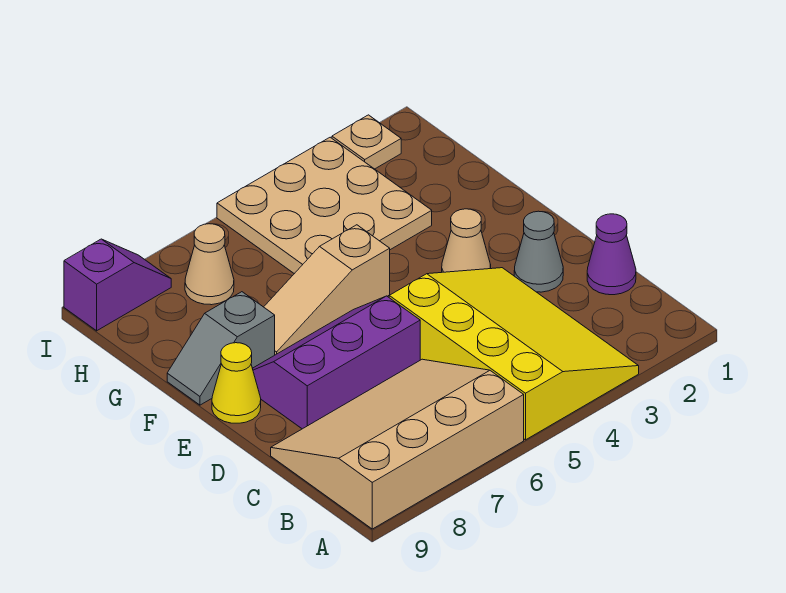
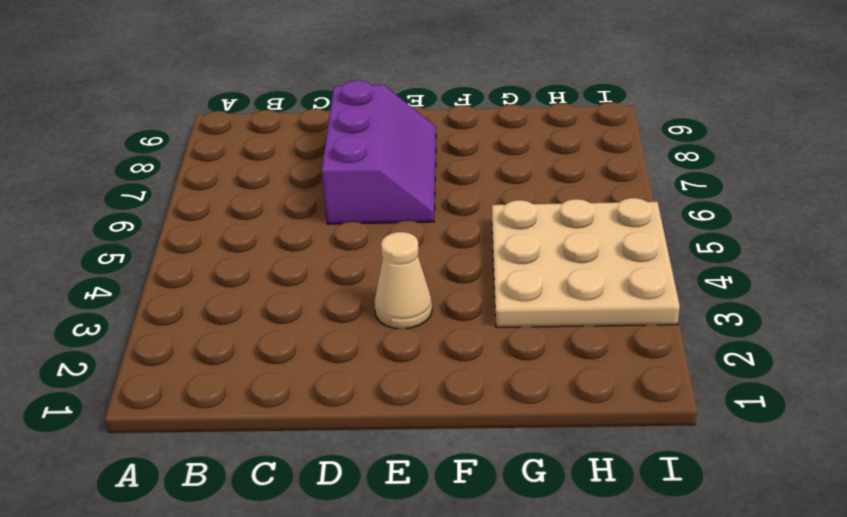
none -> yellow 3x4 slope [389,268,639,440]
none -> tan 3x4 slope [271,359,524,529]
none -> purple 1x1 cone [587,214,636,295]

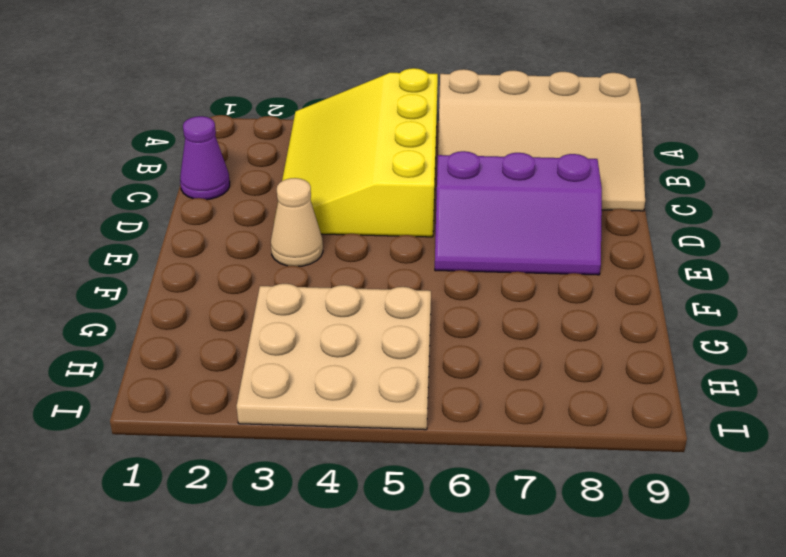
none -> grey 1x1 cone [514,211,563,292]
none -> yellow 1x1 cone [212,343,261,423]
none -> tan 1x3 slope [264,225,390,355]

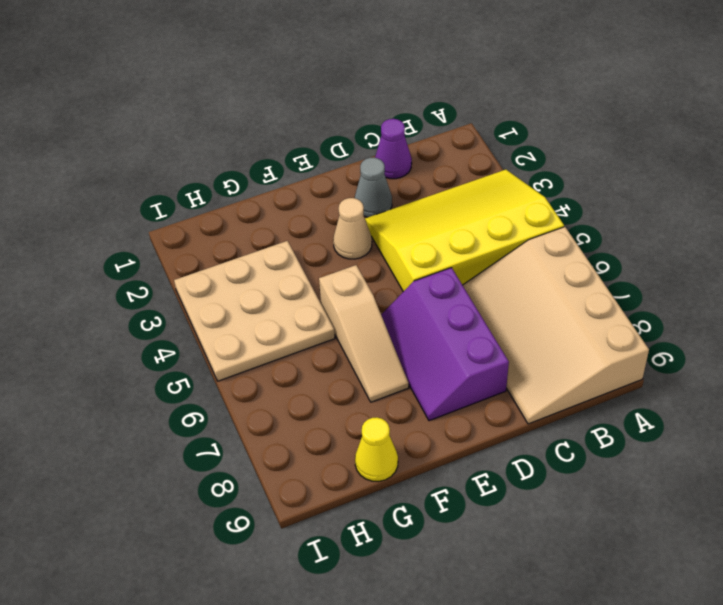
yellow 1x1 cone [355,417,398,481] -> yellow 1x1 cone moved to [212,343,261,423]
none -> grey 1x2 slope [167,292,275,405]
none -> tan 1x1 cone [185,224,234,305]
none -> tan 1x1 plate [332,115,401,169]

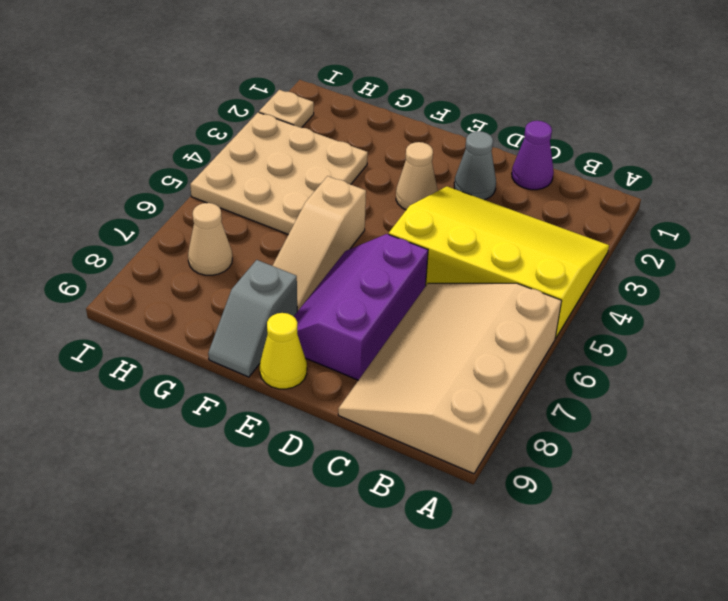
none -> purple 1x2 slope [64,239,171,331]

